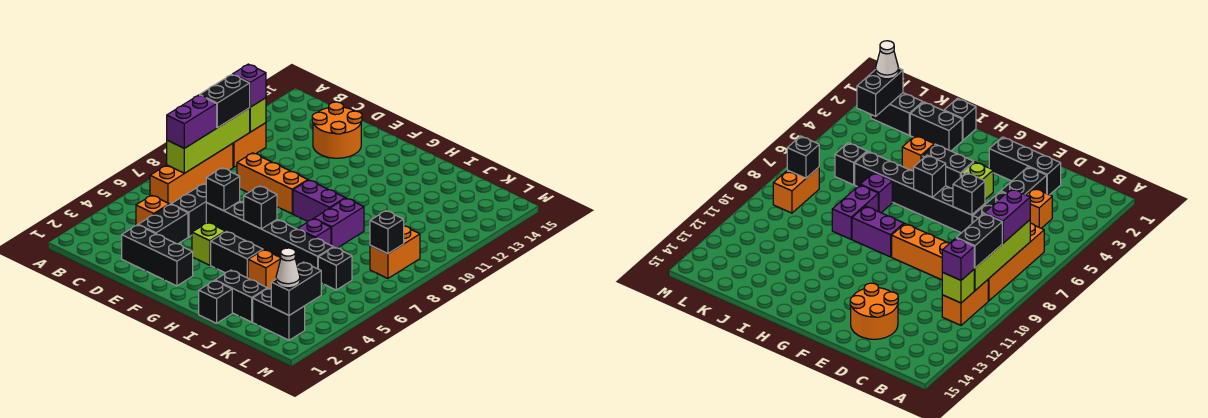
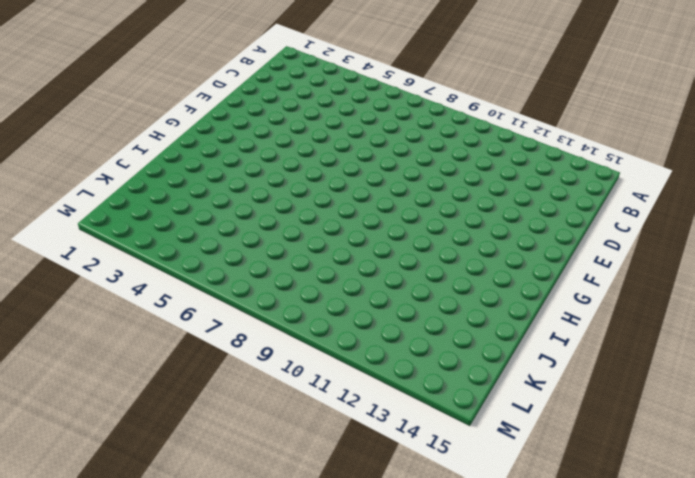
none -> orange 1x4 brick [150,143,233,205]
none -> orange 1x2 brick [233,123,266,167]
none -> orange 1x1 brick [136,195,169,225]
none -> black 1x3 brick [122,225,193,286]

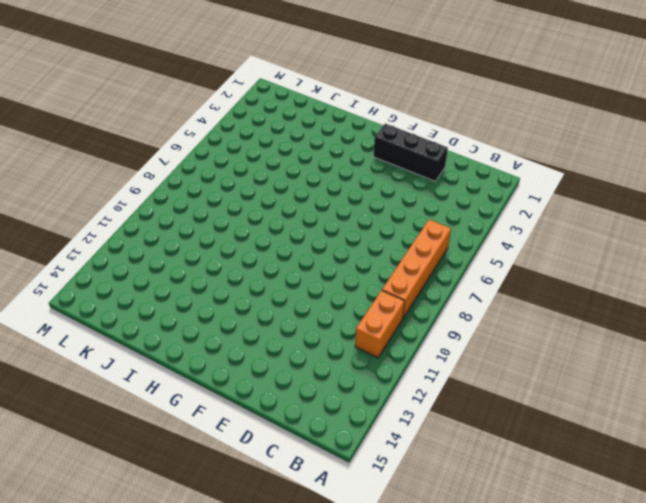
none -> orange 1x1 brick [136,195,169,225]
none -> black 1x2 brick [138,204,188,244]
none -> black 1x2 brick [171,184,206,237]
none -> orange 1x3 brick [237,153,308,214]

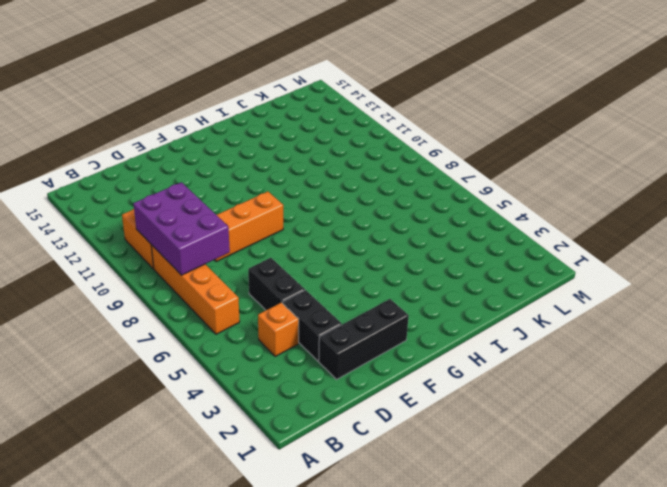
purple 2x3 brick [133,182,230,275] -> lime 1x4 brick [167,108,250,173]
none -> orange 2x2 round brick [312,102,362,158]
none -> black 1x6 brick [206,201,333,269]
none -> lime 1x1 brick [192,222,226,265]
none -> black 1x2 brick [211,232,263,278]

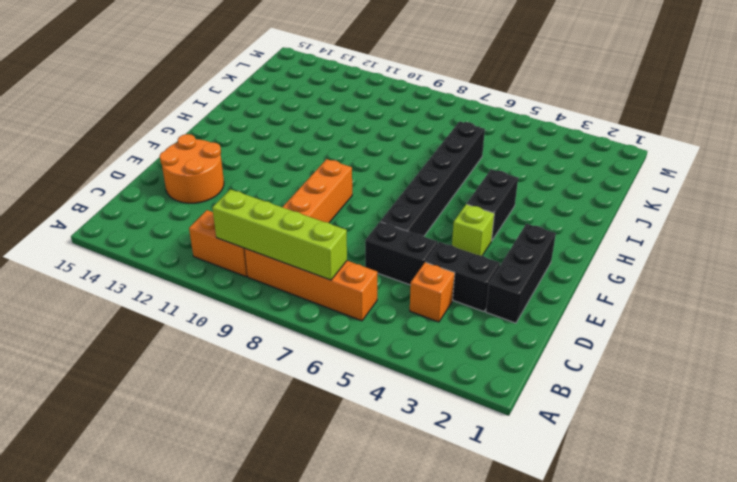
none -> purple 1x2 brick [293,180,345,221]
none -> black 1x1 brick [199,281,232,323]
none -> black 1x2 brick [215,270,267,322]
none -> orange 1x1 brick [248,250,281,289]

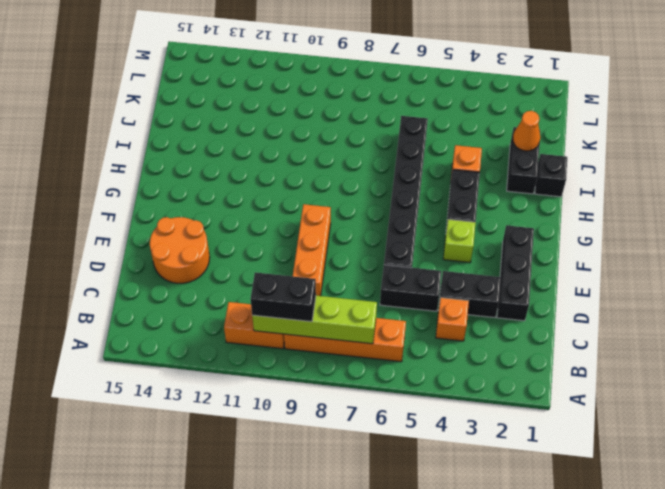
orange 1x1 cone [513,111,540,151] -> none
none -> purple 1x2 brick [293,180,345,221]
none -> purple 1x1 brick [298,219,331,245]
none -> purple 1x2 brick [314,198,364,248]
none -> black 1x2 brick [253,288,305,340]

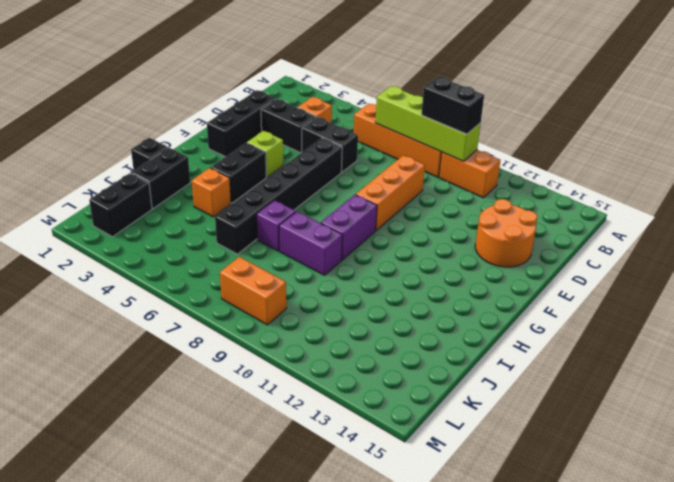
none -> black 1x1 brick [318,247,352,290]
none -> lime 1x1 brick [250,98,266,132]
none -> black 1x1 brick [206,168,240,211]
none -> black 1x1 brick [244,186,277,229]

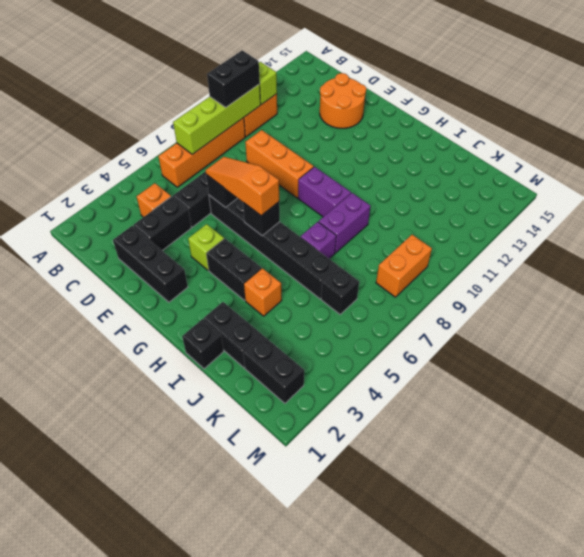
orange 1x3 slope [205,157,279,216] -> none
none -> black 1x2 brick [271,262,321,315]
none -> black 1x1 brick [370,211,404,254]
none -> purple 1x2 brick [167,95,217,148]
none -> purple 1x1 brick [233,64,266,107]

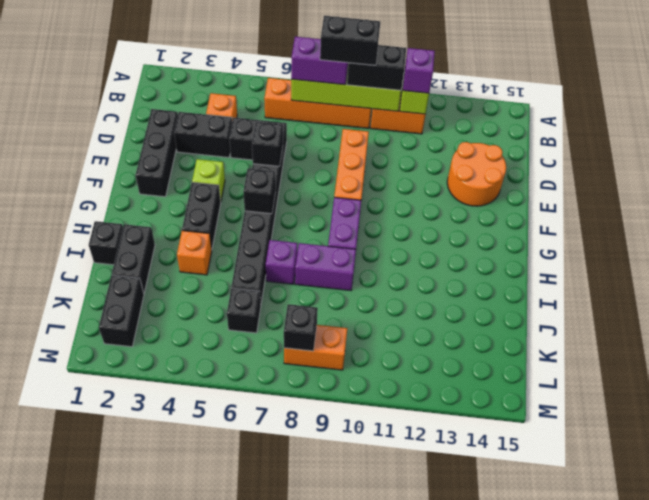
black 1x2 brick [320,16,380,65] -> black 1x2 brick moved to [271,262,321,315]
none -> white 1x1 cone [276,248,300,288]

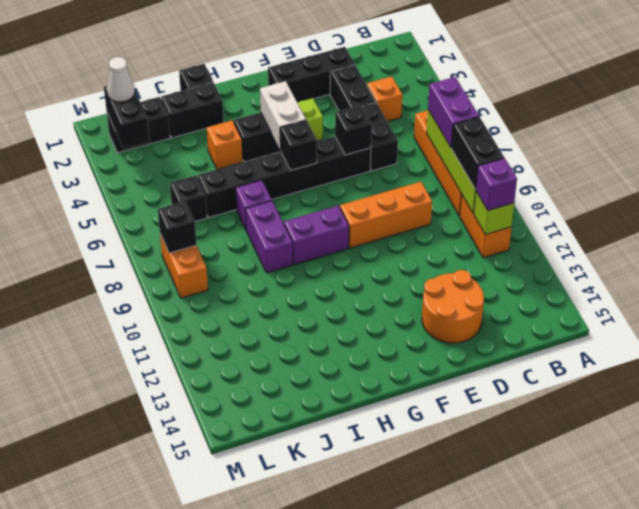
white 1x2 brick [260,81,306,150] -> none

